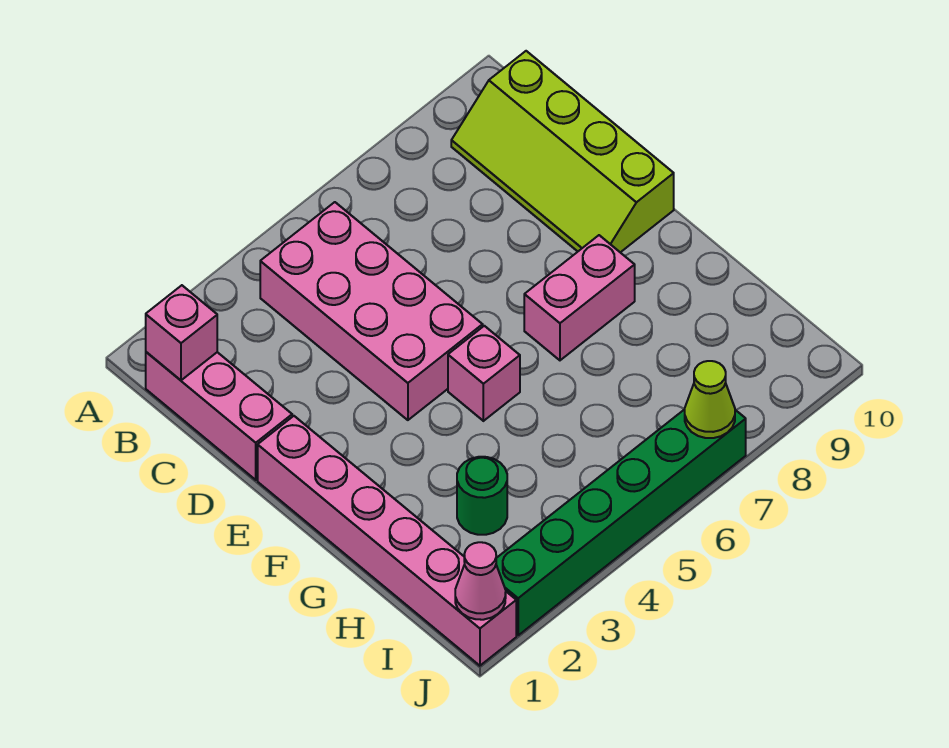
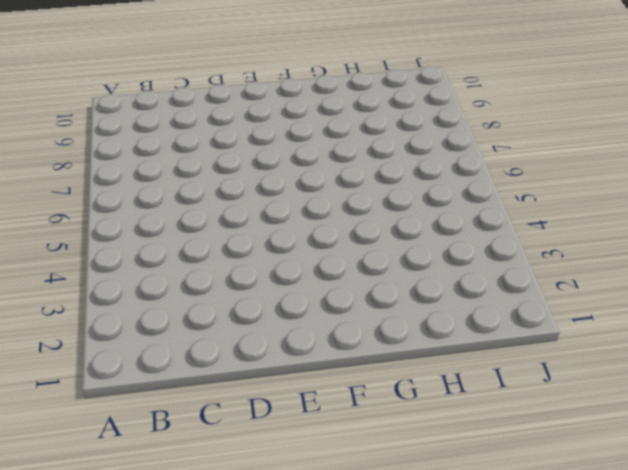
none -> pink 1x3 brick [146,352,292,480]
none -> pink 2x4 brick [260,202,483,420]

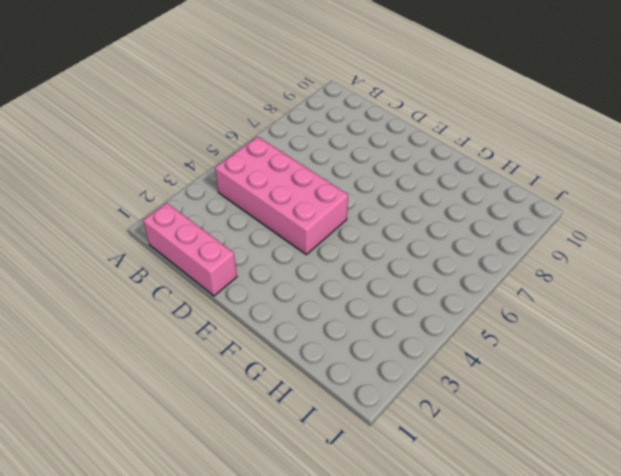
none -> lime 2x4 slope [451,51,674,252]
none -> pink 1x6 brick [258,416,516,666]

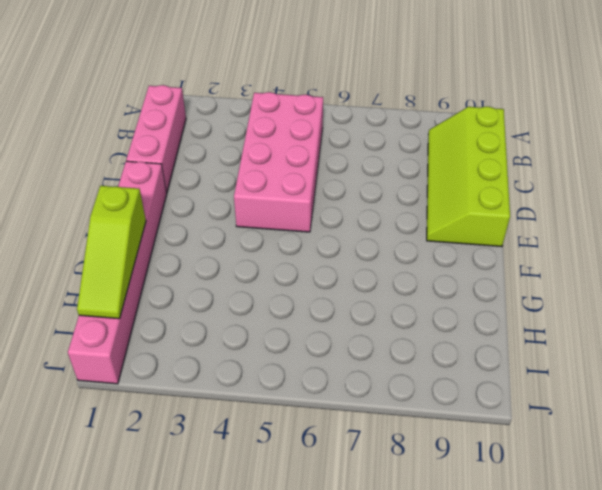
lime 1x3 slope [77,186,146,319] -> none
none -> pink 1x1 brick [448,326,520,421]
none -> pink 1x2 brick [524,235,635,360]

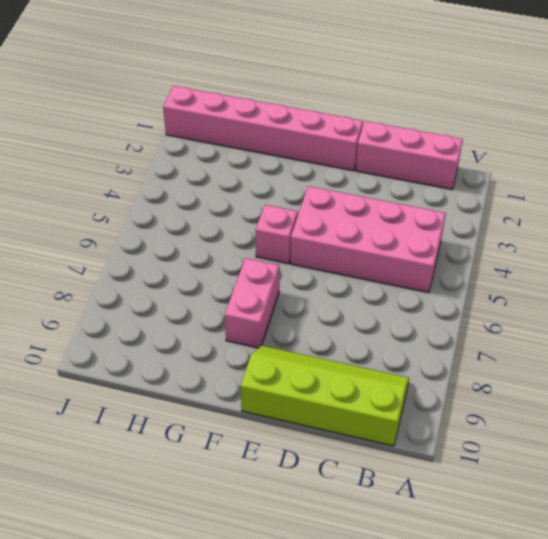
none -> green 1x1 round brick [457,457,507,535]
none -> green 1x6 brick [496,409,746,635]

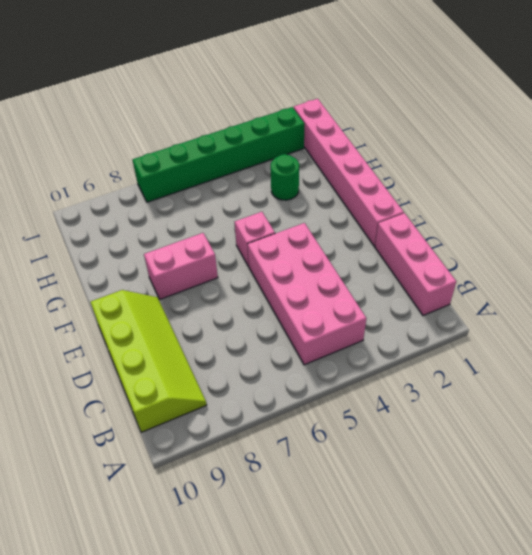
none -> pink 1x1 brick [146,285,217,380]
none -> pink 1x1 cone [455,542,506,620]

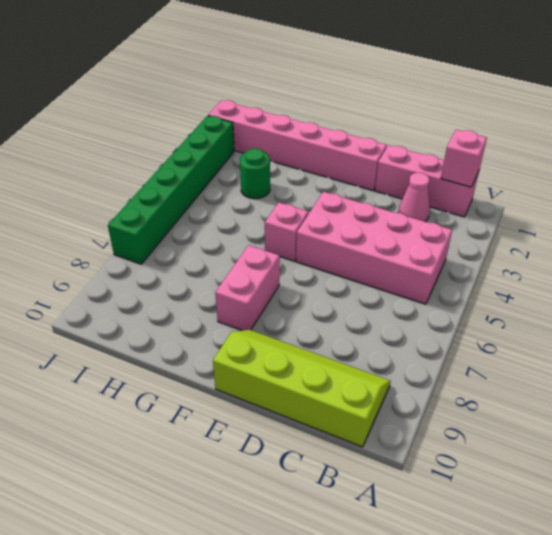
pink 1x1 cone [398,173,430,222] -> pink 1x1 cone moved to [455,542,506,620]
none -> lime 1x1 cone [685,361,735,438]

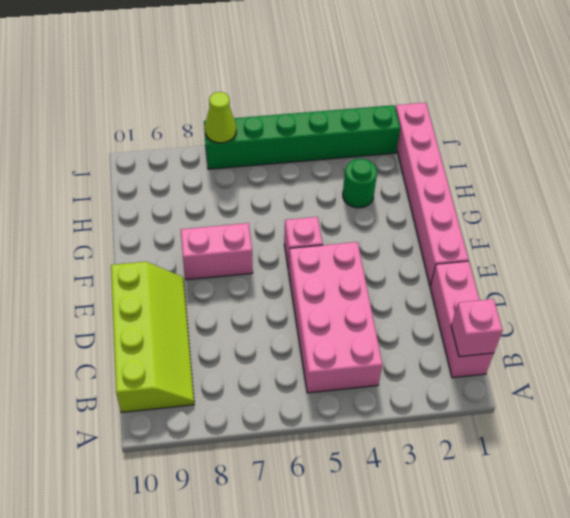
none -> pink 1x1 cone [455,542,506,620]

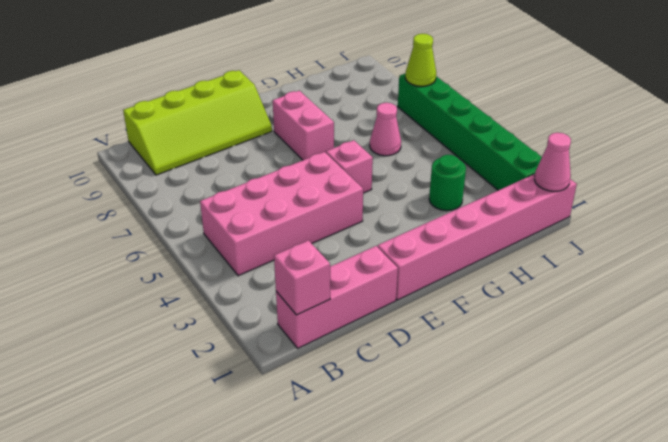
pink 1x1 cone [370,103,401,156] -> none

